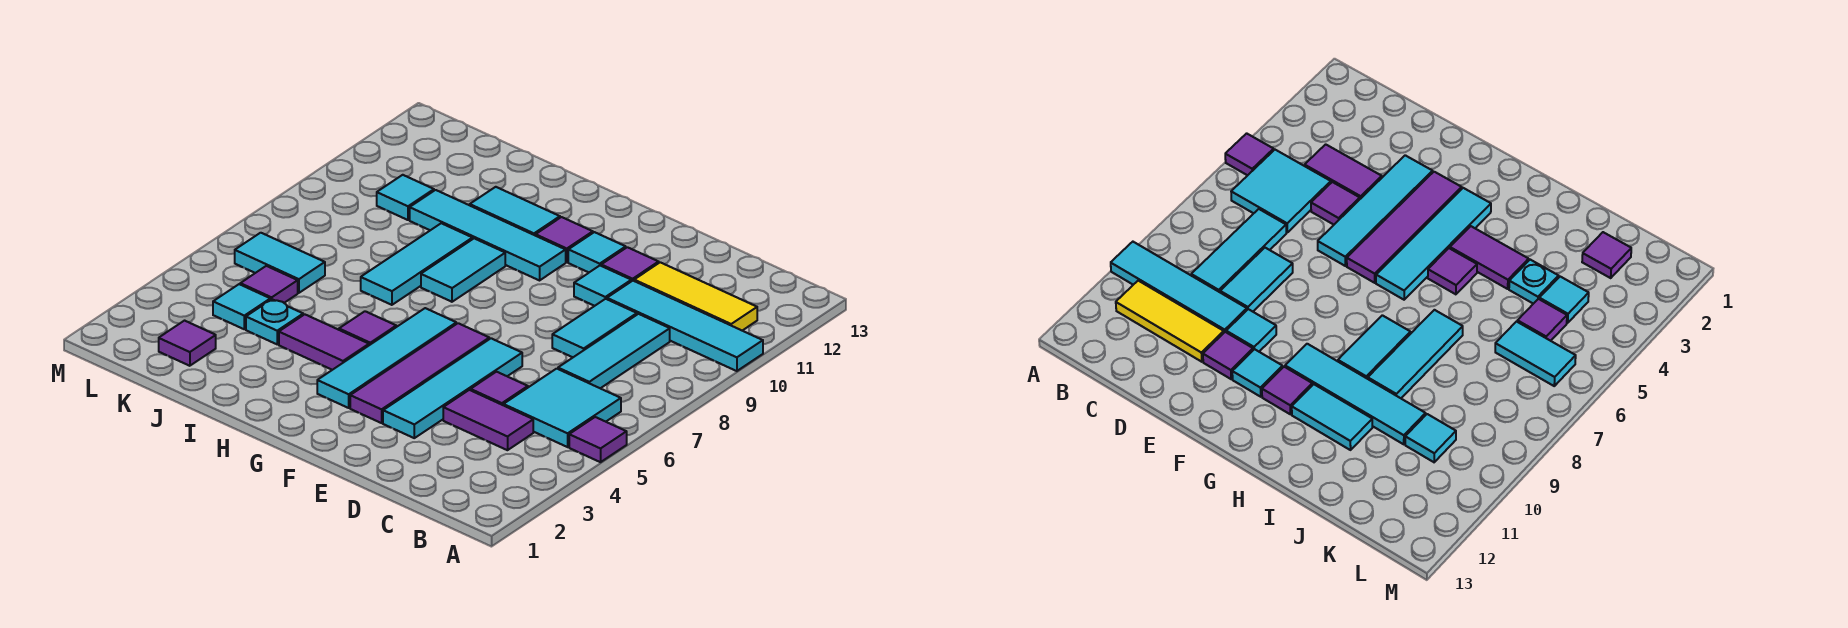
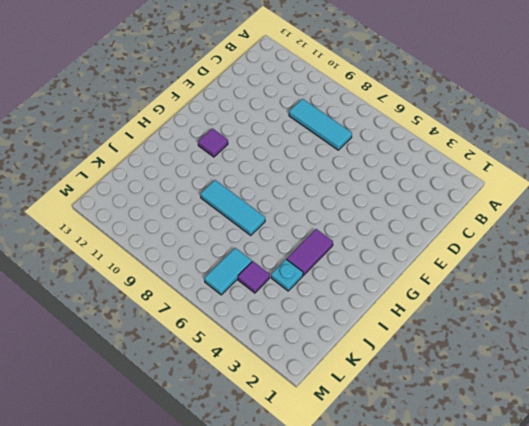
none -> purple 1x1 tile [569,417,627,462]
none -> cyan 1x4 tile [607,281,763,371]
none -> cyan 2x2 tile [503,369,621,447]

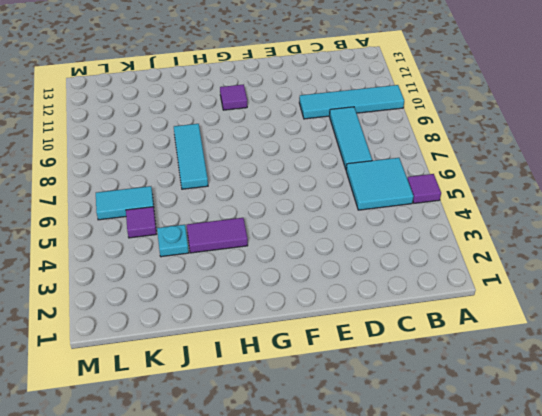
none -> yellow 1x3 tile [634,262,757,331]
none -> purple 1x2 tile [443,390,533,450]
none -> purple 1x1 tile [471,372,528,405]

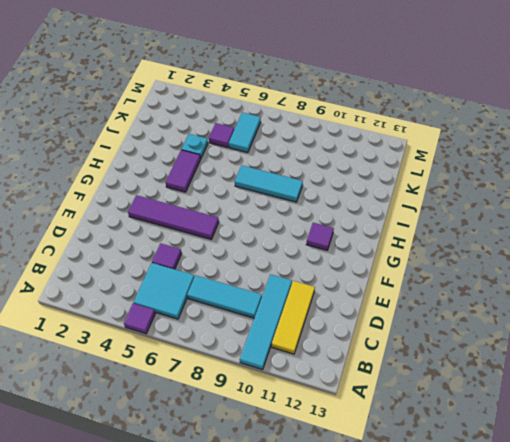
none -> purple 1x2 tile [443,390,533,450]
none -> cyan 1x2 tile [552,299,637,357]
none -> cyan 1x4 tile [383,338,522,438]

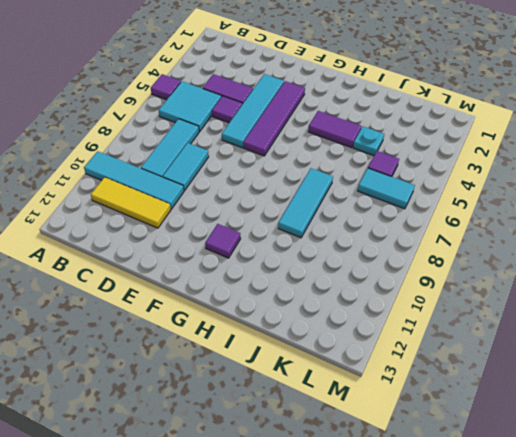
none -> cyan 1x1 tile [574,266,631,306]
none -> purple 1x1 tile [601,247,659,281]
none -> cyan 1x1 tile [568,232,626,272]

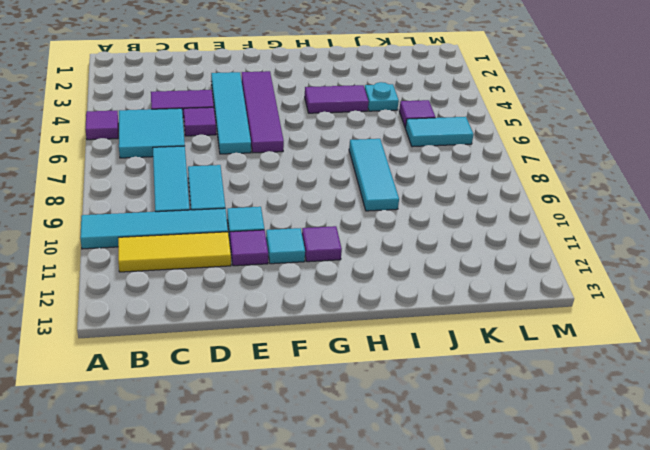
none -> cyan 1x4 tile [317,308,456,408]
none -> cyan 1x4 tile [410,190,566,280]
none -> purple 1x1 tile [339,311,396,345]

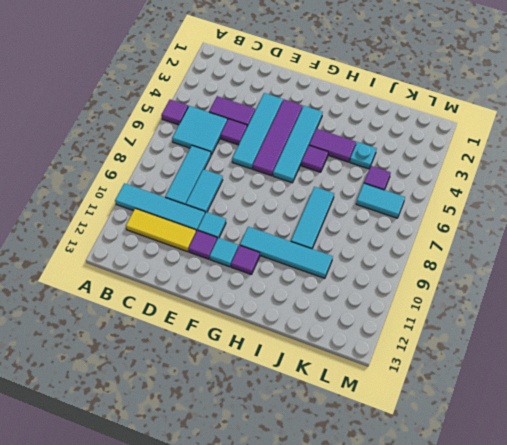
none -> cyan 1x2 tile [421,238,505,302]
none -> cyan 1x2 tile [470,187,560,236]
none -> purple 1x1 tile [159,321,216,366]

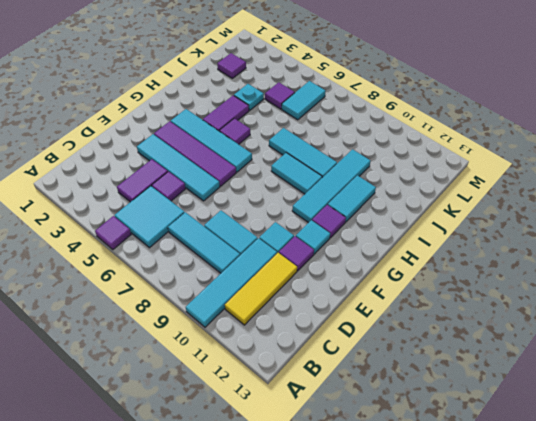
none -> cyan 1x1 tile [213,284,270,329]
none -> cyan 1x1 tile [377,175,434,220]

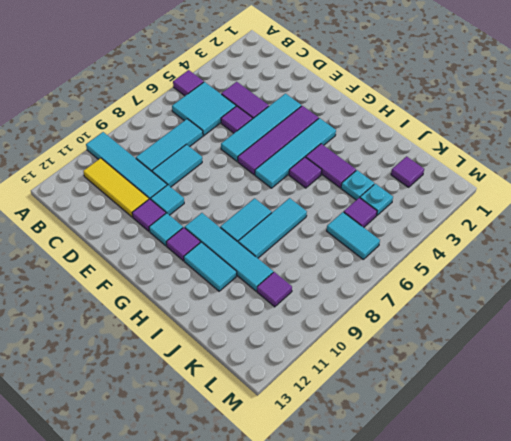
cyan 1x1 plate [360,184,393,215] -> cyan 1x1 tile [213,284,270,329]
purple 1x1 tile [257,272,292,307] -> cyan 1x1 tile [377,175,434,220]

